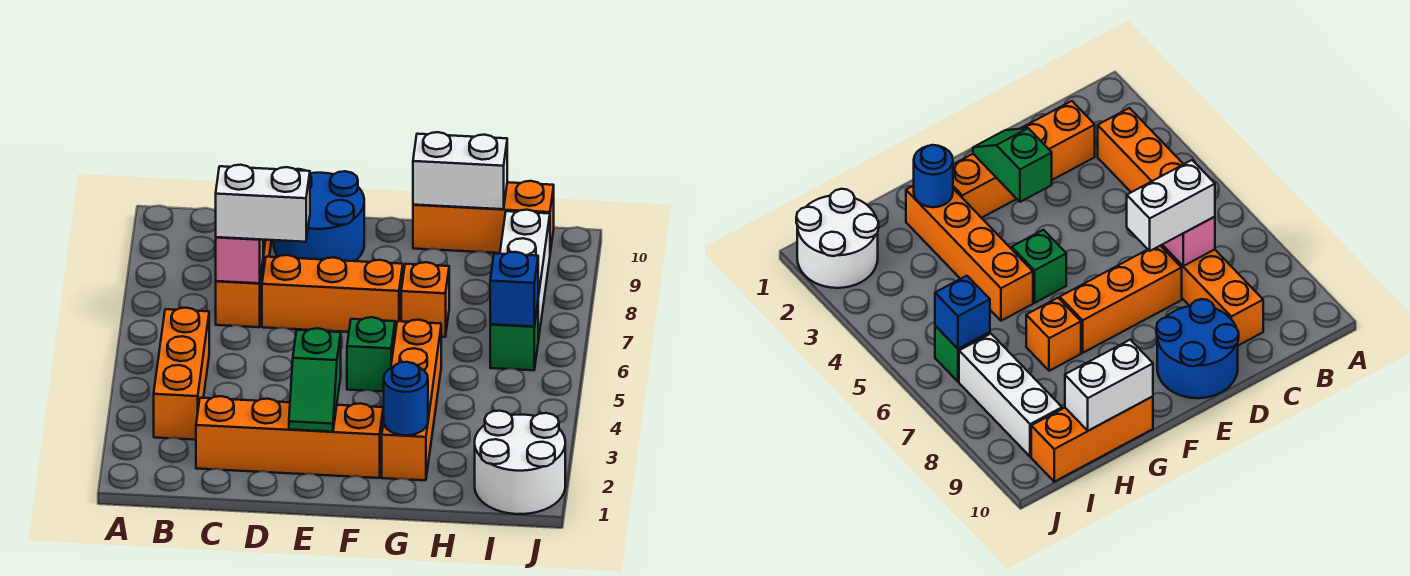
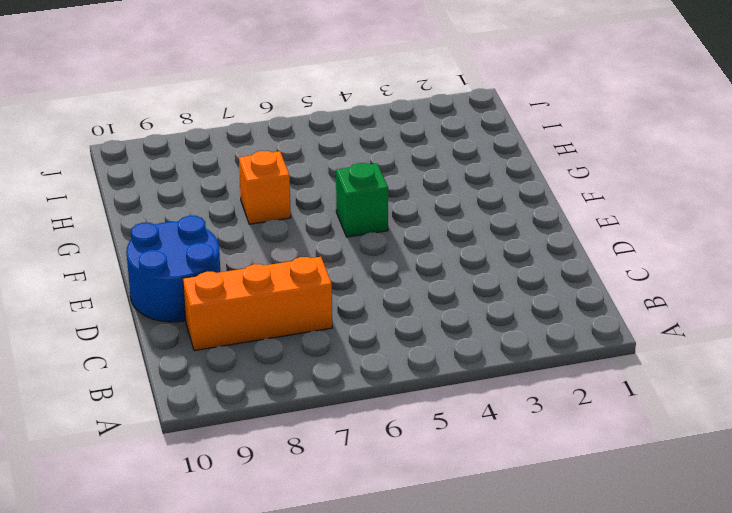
none -> orange 1x3 brick [154,308,209,440]
none -> orange 1x4 brick [196,396,383,478]
none -> orange 1x3 brick [262,255,403,334]

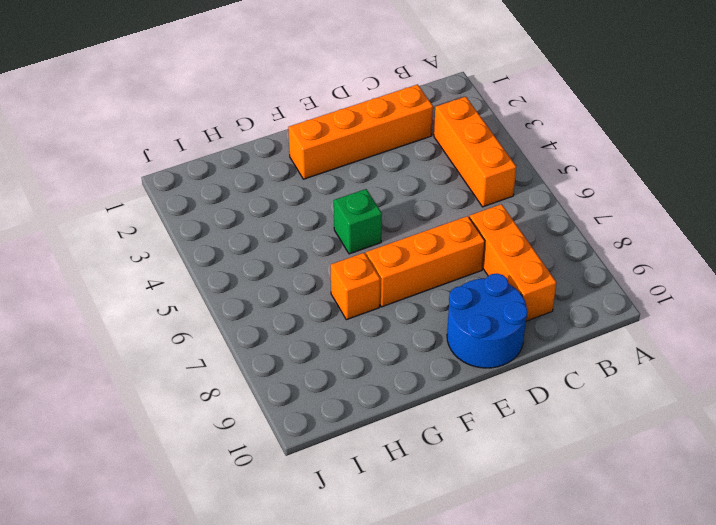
none -> orange 1x4 brick [382,320,441,480]
none -> orange 1x3 brick [413,181,554,253]
none -> white 2x2 round brick [475,411,565,514]

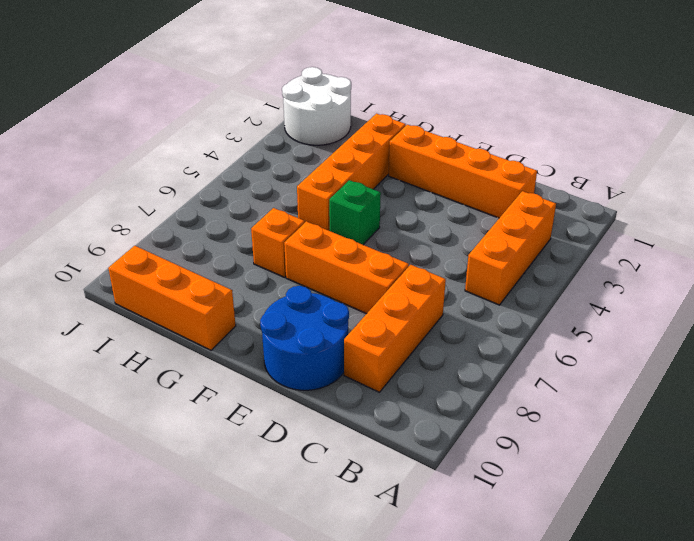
none -> green 1x1 brick [490,304,538,370]
none -> white 1x3 brick [500,210,550,340]
none -> pink 1x1 brick [216,237,263,283]

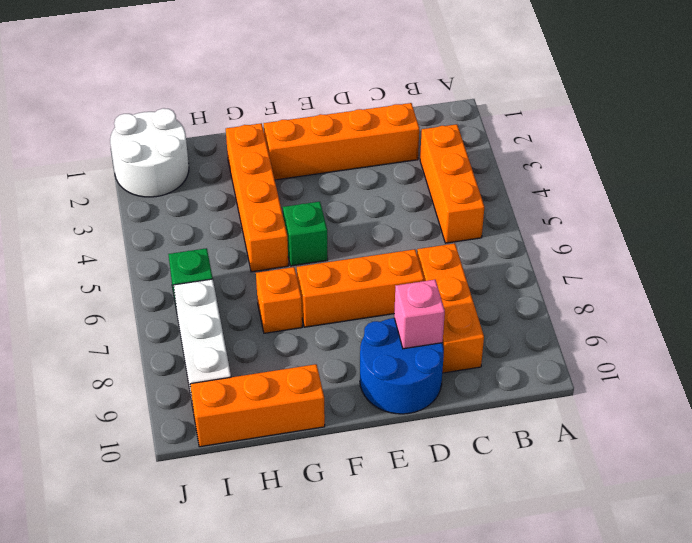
pink 1x1 brick [394,280,445,349] -> pink 1x1 brick moved to [216,237,263,283]
none -> green 1x2 slope [289,328,341,432]
none -> blue 1x1 round brick [384,362,428,435]
none -> white 1x2 brick [413,132,507,209]

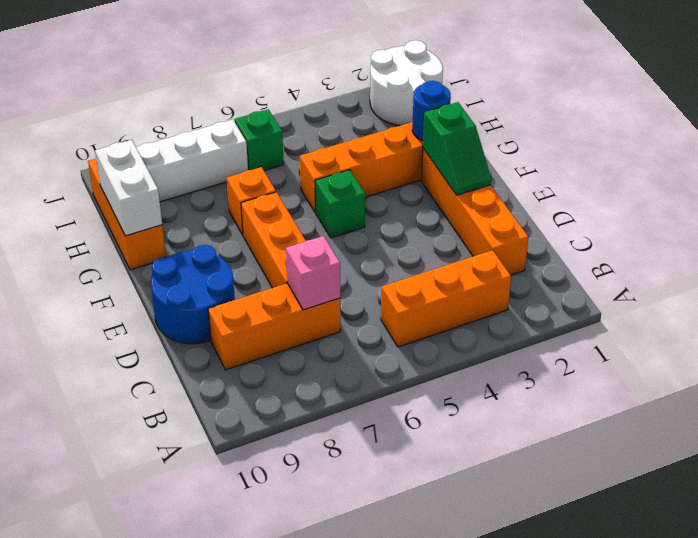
green 1x2 slope [423,102,491,195] -> green 1x2 slope turned to [289,328,341,432]
none -> blue 1x1 brick [490,252,538,326]
none -> white 1x2 brick [216,165,310,242]

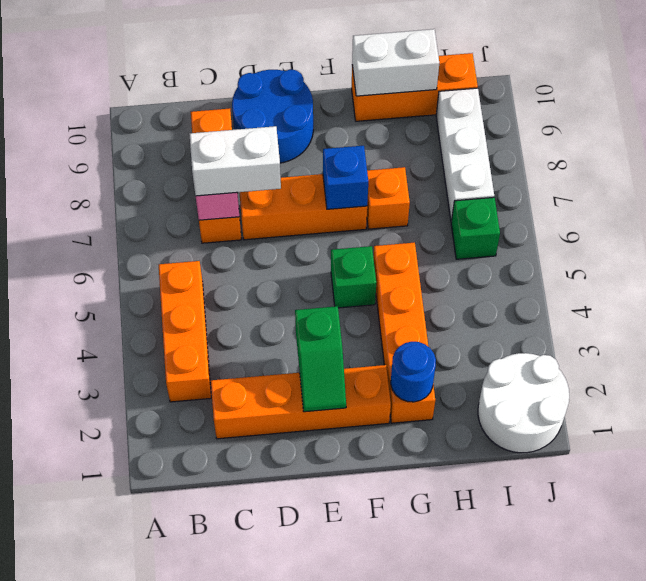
blue 1x1 brick [323,146,368,209] -> blue 1x1 brick moved to [490,252,538,326]

